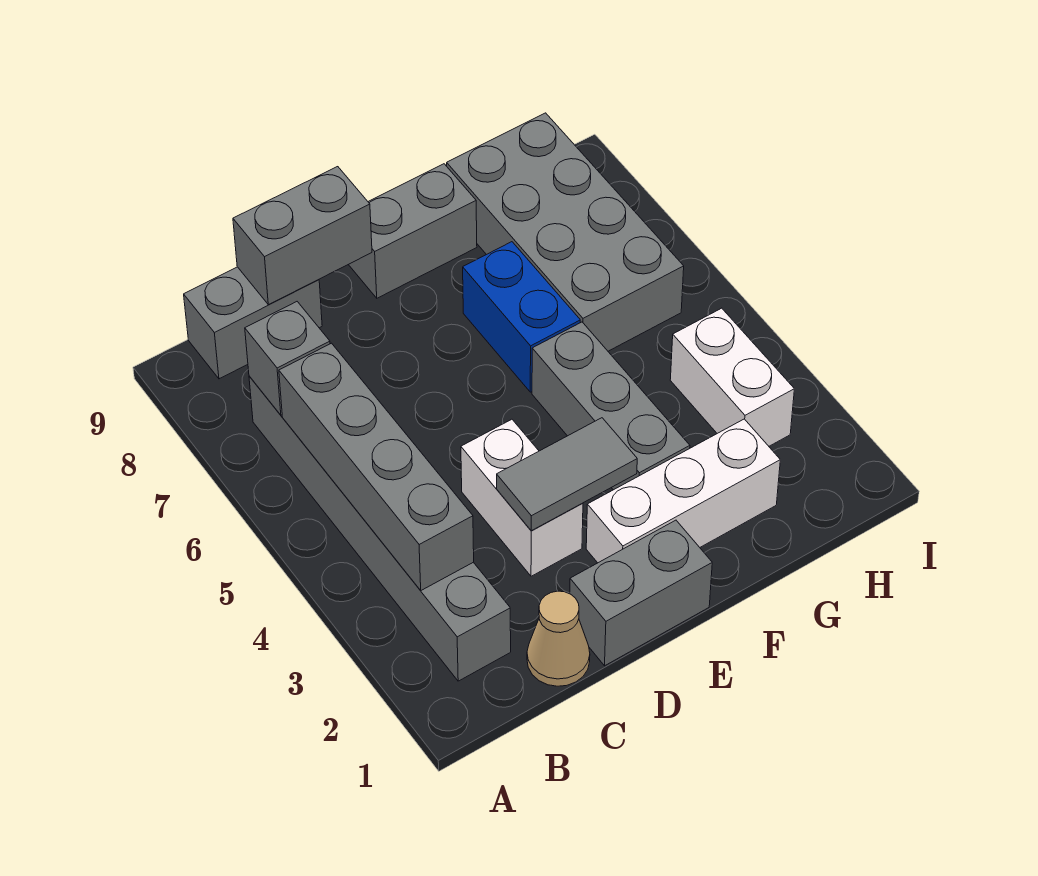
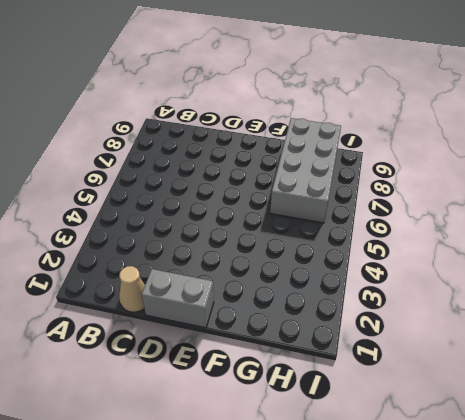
none -> grey 1x6 brick [249,376,511,681]
none -> grey 1x2 brick [184,267,322,379]
none -> white 1x2 brick [461,419,583,576]

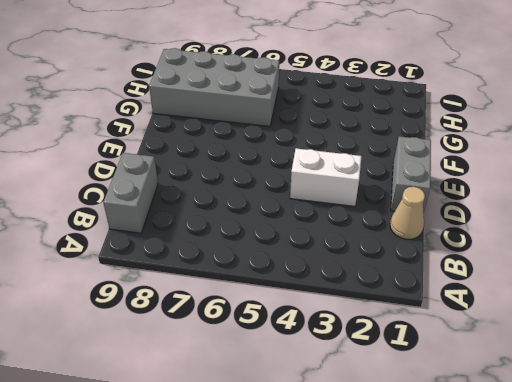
none -> grey 1x6 brick [249,376,511,681]
none -> white 1x3 brick [586,419,780,563]
none -> grey 1x2 brick [349,164,477,298]

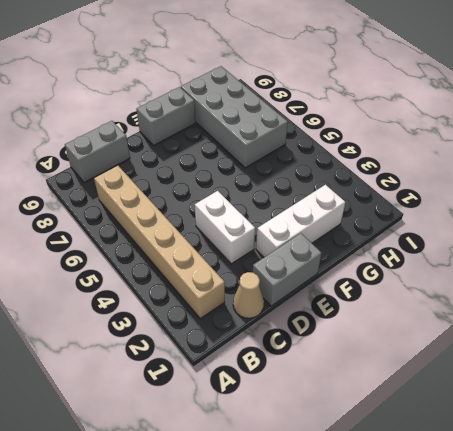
tan 1x6 brick [94,166,225,319] -> grey 1x6 brick [249,376,511,681]
none -> grey 1x3 brick [532,322,690,490]
none -> blue 1x2 brick [463,242,580,392]
none -> white 1x2 brick [670,308,794,446]

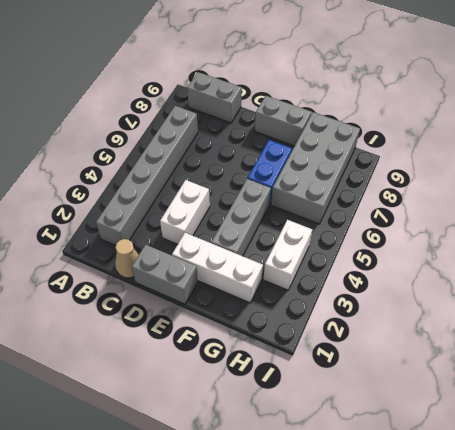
none -> grey 1x4 brick [279,343,474,590]
none -> grey 1x1 brick [245,302,330,415]
none -> grey 1x2 brick [233,167,372,305]

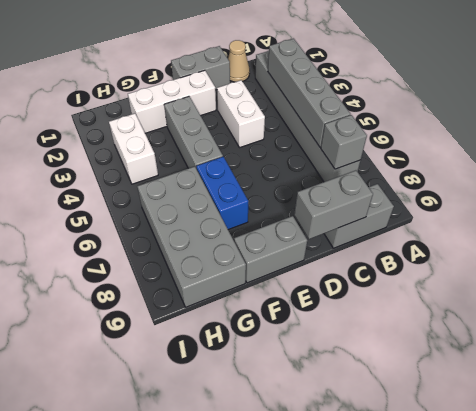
none -> grey 1x2 tile [497,418,637,531]

